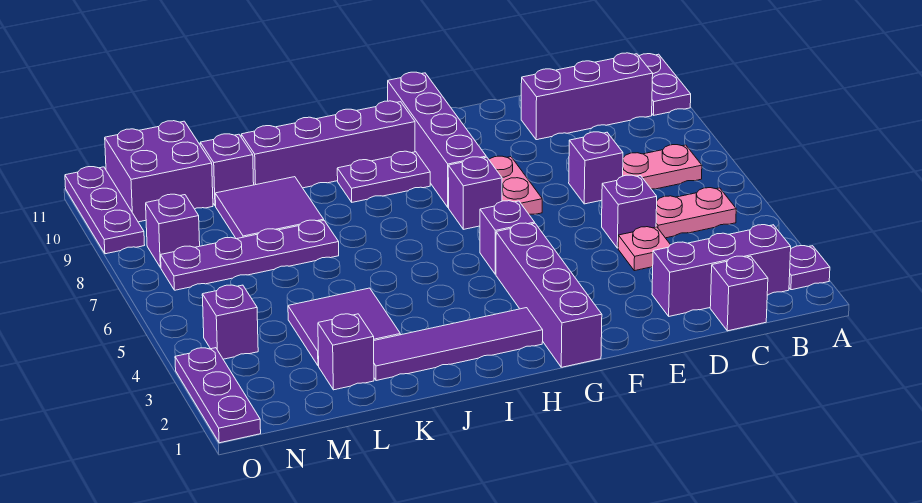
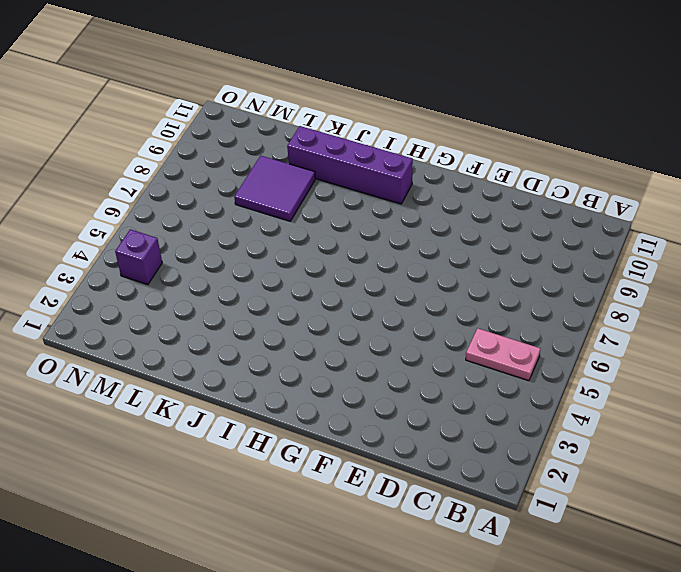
none -> purple 1x1 plate [789,246,830,290]
none -> purple 1x2 plate [639,54,691,115]
none -> purple 1x3 brick [652,225,791,316]

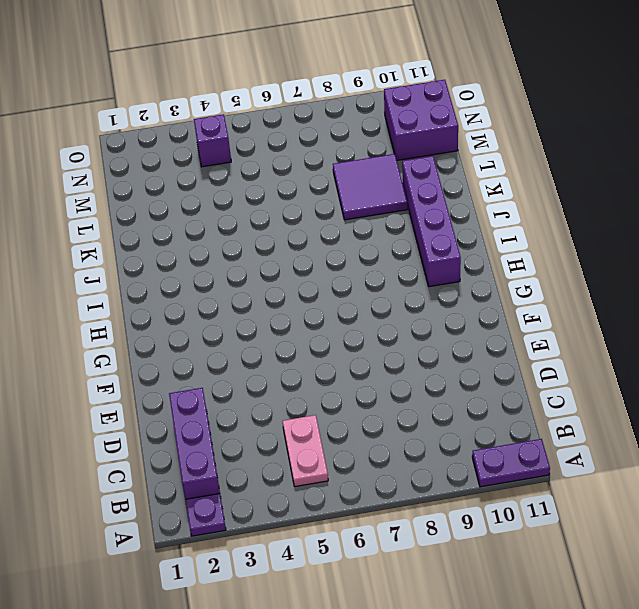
none -> pink 1x2 plate [623,145,702,189]
none -> purple 1x3 brick [521,53,653,140]
none -> purple 1x1 brick [710,256,768,331]

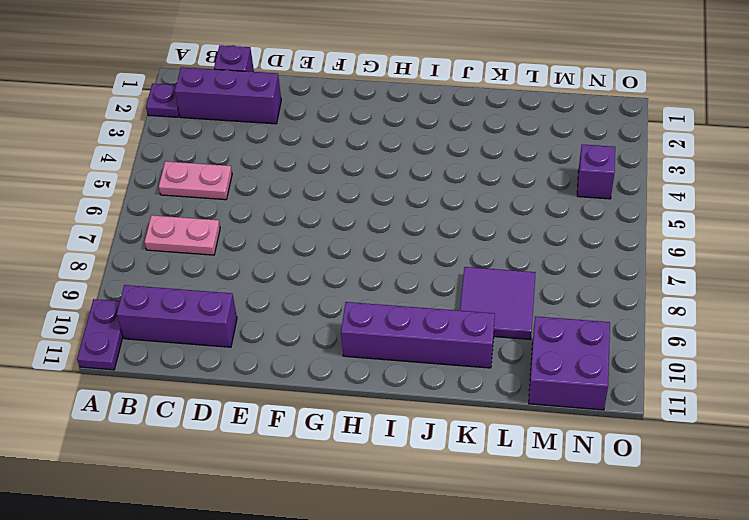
none -> pink 1x1 plate [618,227,670,271]
none -> purple 1x1 brick [602,175,657,248]
none -> purple 1x1 brick [569,132,623,204]

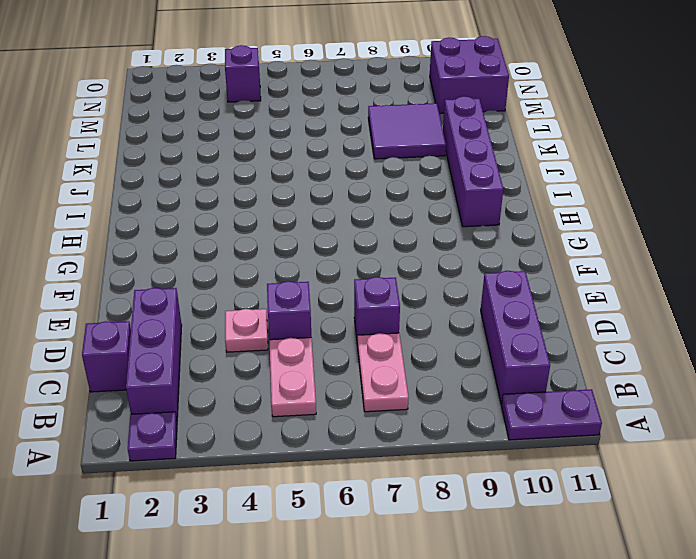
none -> pink 1x2 plate [489,156,542,214]
none -> purple 1x4 brick [496,223,602,367]
none -> purple 1x1 brick [480,201,535,274]

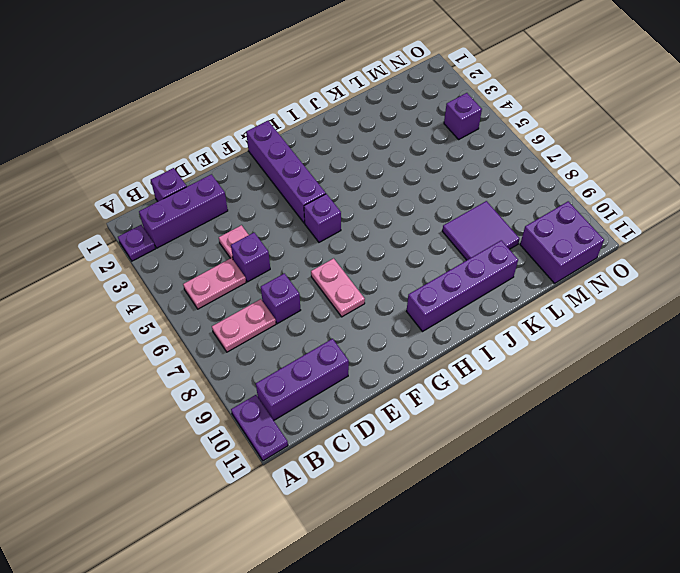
none -> purple 1x1 brick [448,157,502,229]
none -> purple 1x4 brick [388,72,486,207]
none -> purple 1x4 tile [374,308,543,381]

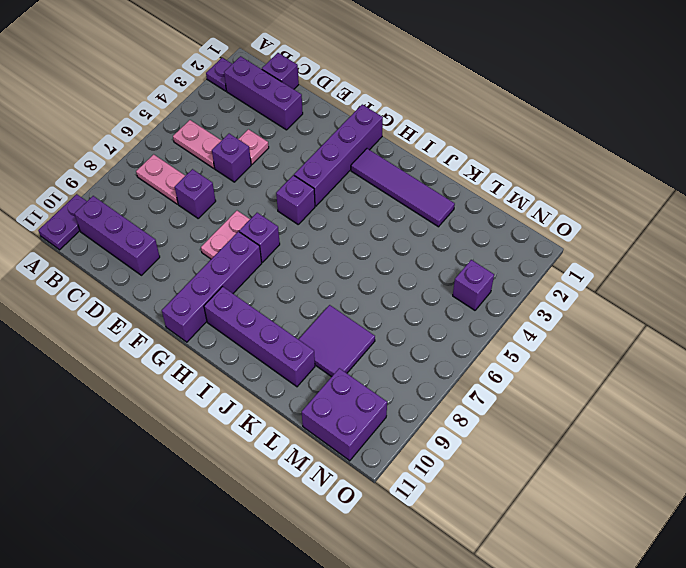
none -> purple 1x2 plate [337,151,430,202]
none -> purple 2x2 tile [288,288,400,366]
none -> purple 1x4 plate [161,220,339,290]

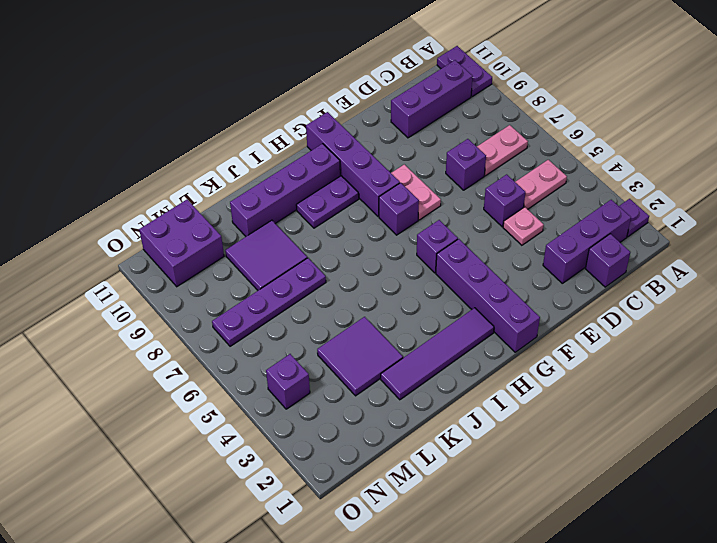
none -> purple 1x1 brick [318,314,374,390]
none -> purple 1x1 brick [200,134,254,206]
none -> purple 1x1 brick [146,194,200,268]

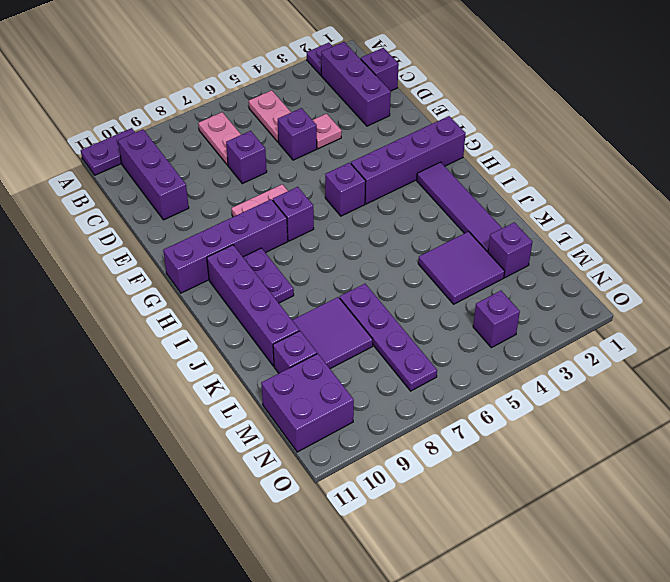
none -> purple 1x1 brick [146,194,200,268]
none -> purple 1x3 plate [175,348,261,443]
none -> purple 1x3 plate [65,167,144,254]

